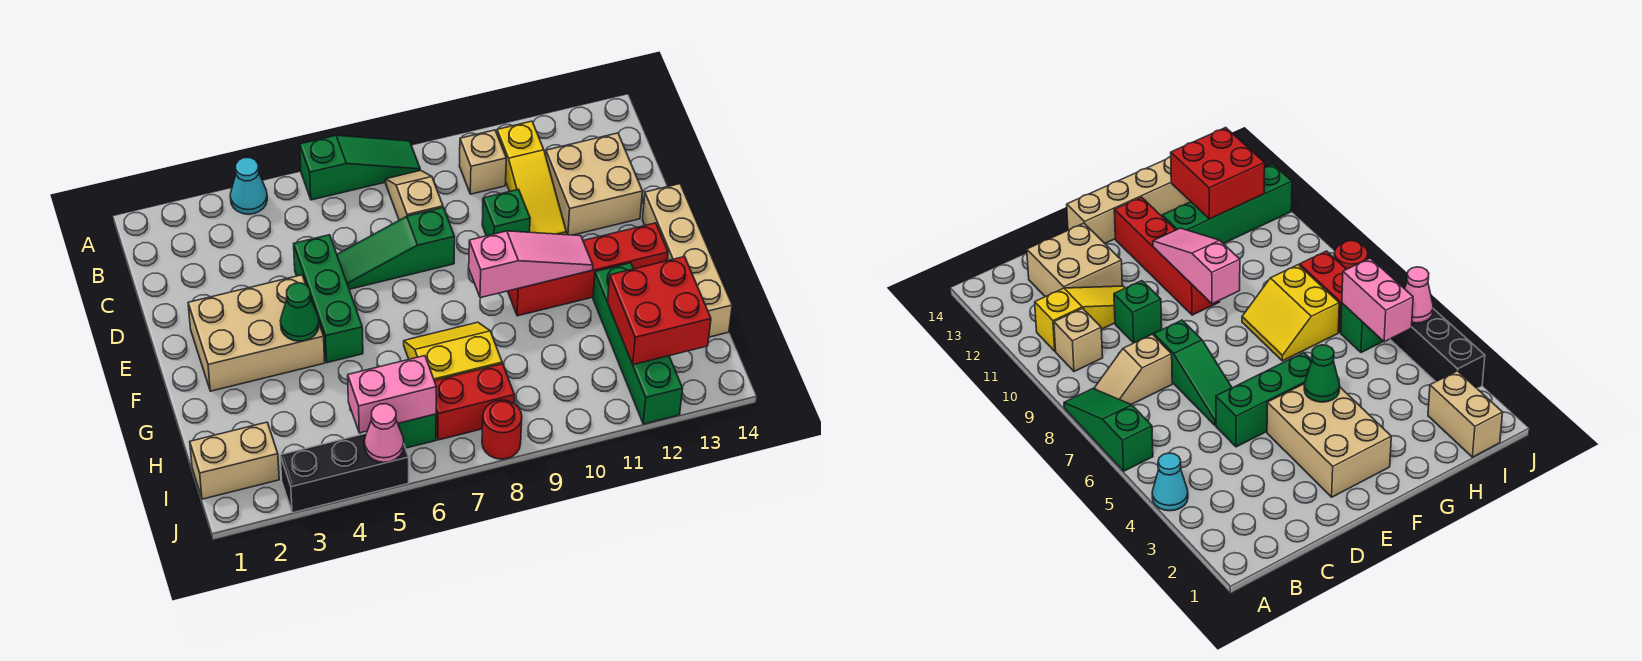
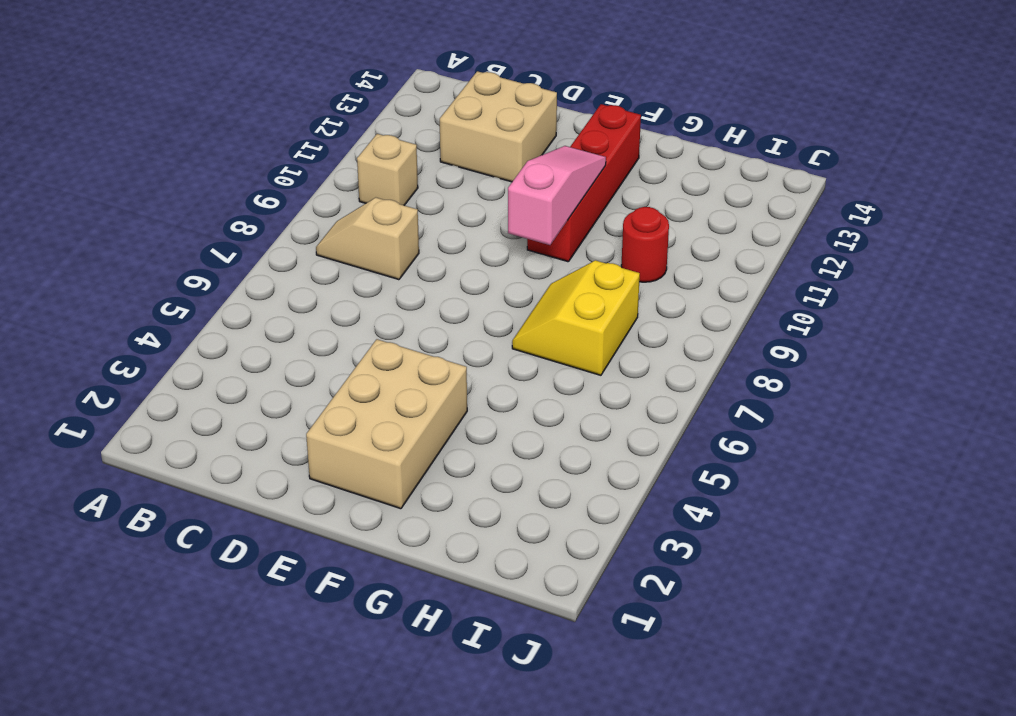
red 1x1 round brick [621,207,669,282] -> red 1x1 round brick moved to [482,400,522,459]
none -> cyan 1x1 cone [230,158,267,214]
none -> green 1x3 slope [300,135,420,200]
none -> yellow 1x3 slope [497,121,566,235]

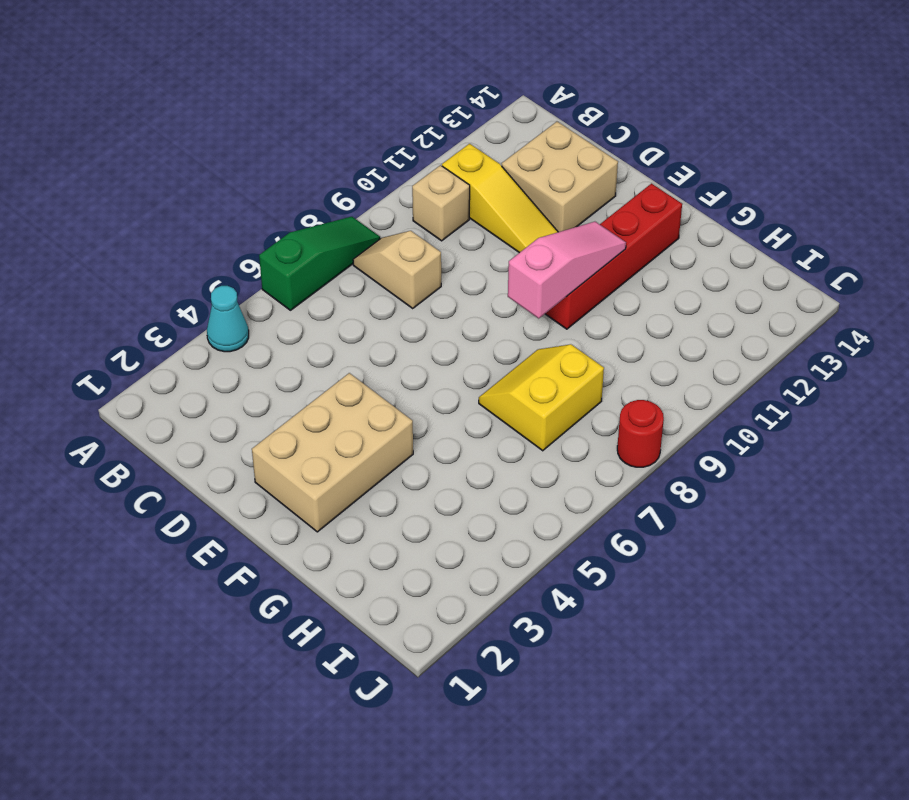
none -> green 1x3 brick [294,235,363,363]
none -> green 1x3 slope [337,208,455,289]
none -> green 1x1 brick [482,189,530,236]

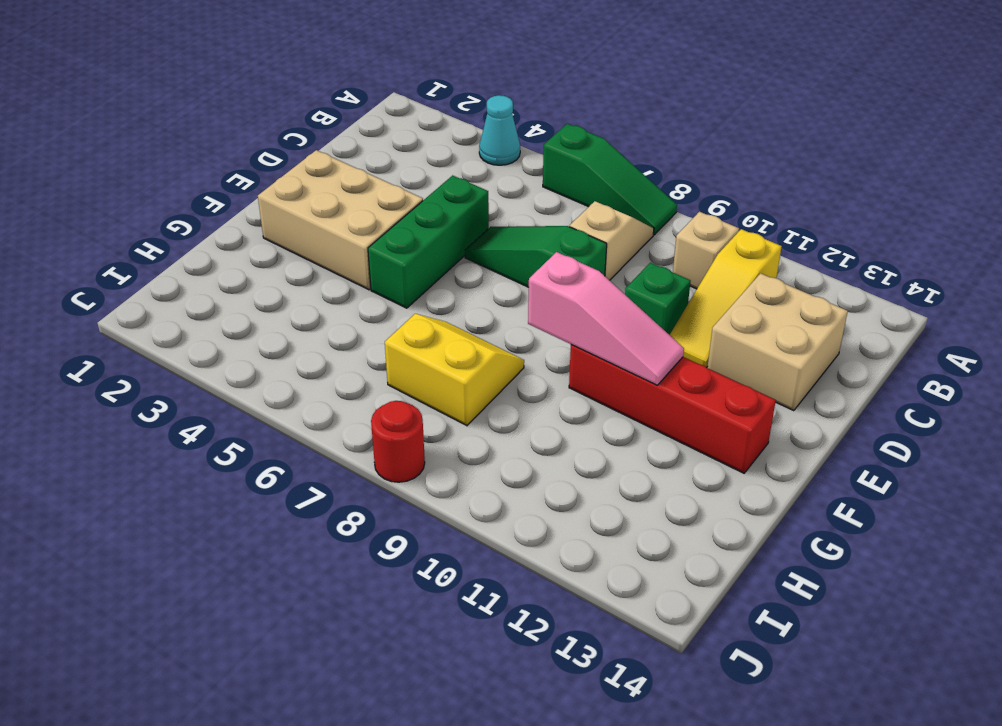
none -> tan 1x4 brick [642,184,732,337]
none -> green 1x4 brick [593,263,683,424]
none -> tan 1x2 brick [190,422,279,499]

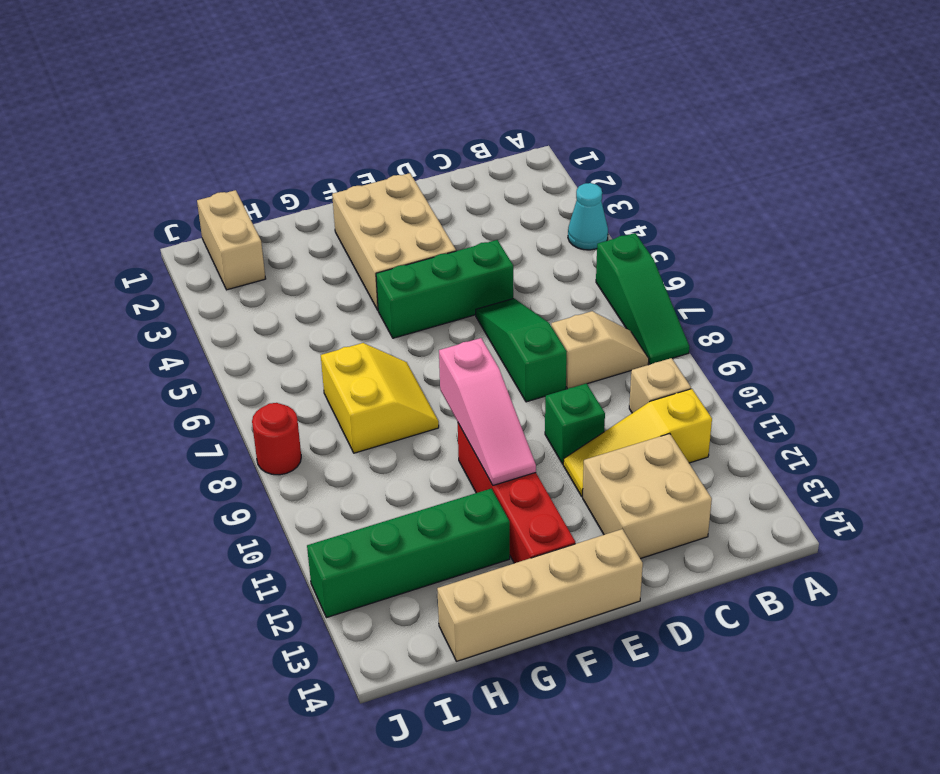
none -> green 1x1 brick [398,414,436,448]
none -> red 1x2 brick [435,364,514,440]
none -> black 1x3 brick [280,434,409,513]

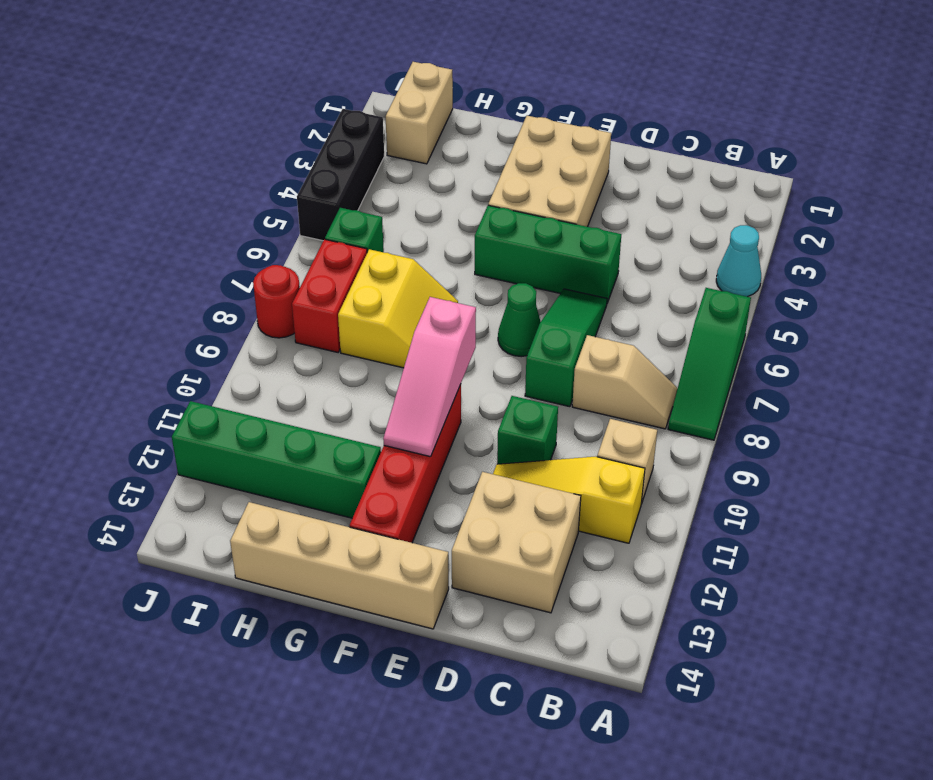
green 1x1 cone [498,283,541,357] -> green 1x1 cone moved to [280,283,319,341]
none -> red 2x2 brick [608,257,711,365]
none -> pink 1x2 brick [348,356,436,433]
none -> pink 1x1 cone [364,404,404,462]

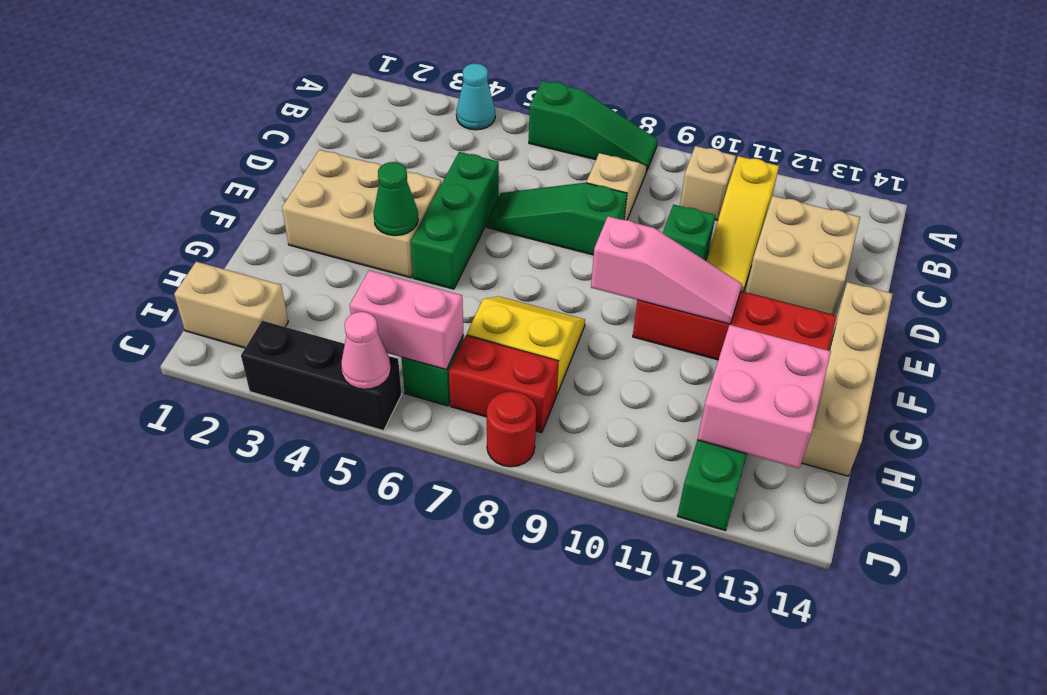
pink 2x2 brick [697,325,831,468] -> red 2x2 brick [608,257,711,365]

